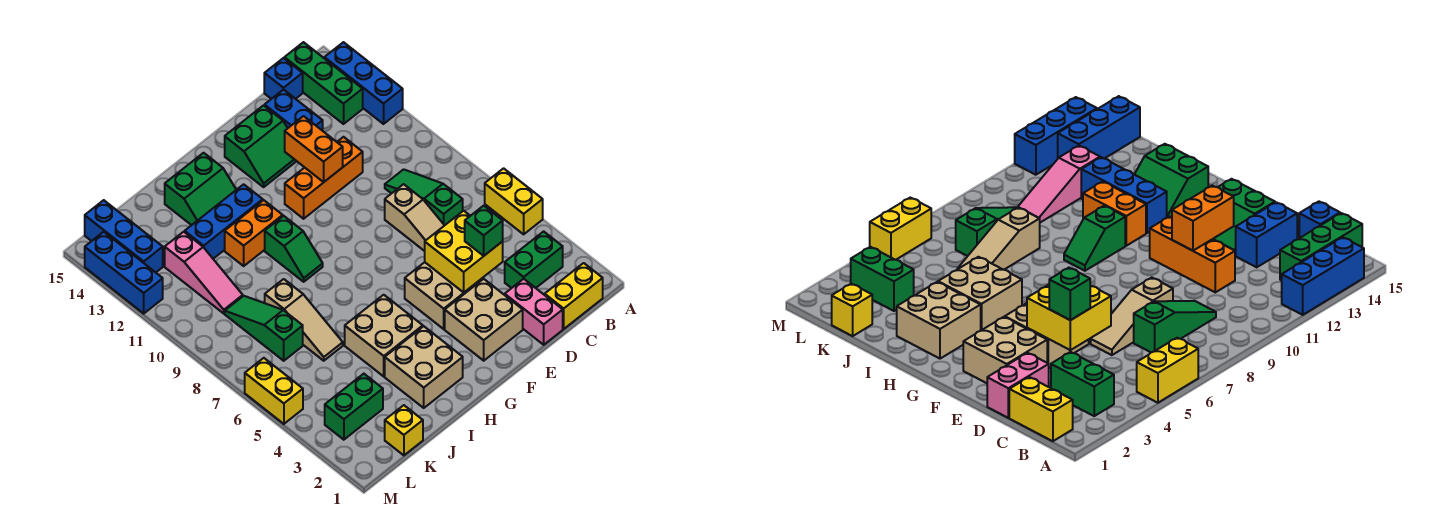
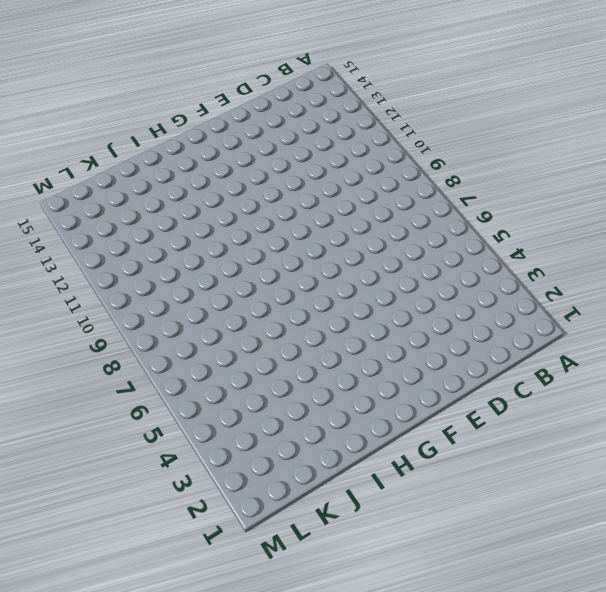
none -> yellow 1x2 brick [485,168,543,234]
none -> blue 1x3 brick [324,42,403,124]
none -> yellow 1x2 brick [545,263,603,329]
none -> green 1x2 brick [505,231,563,288]

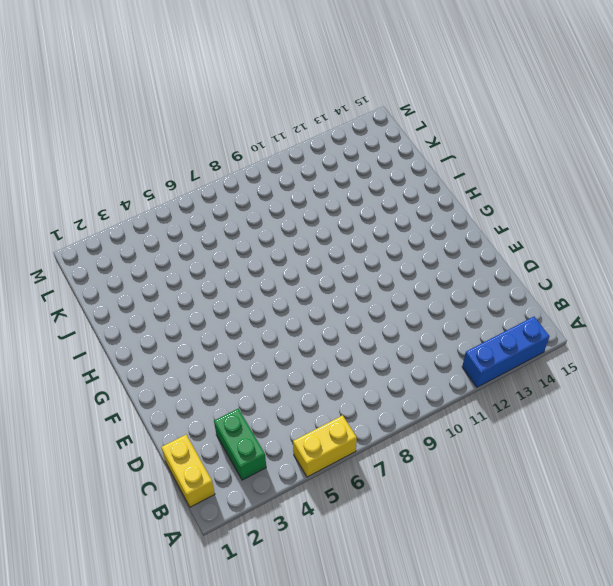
none -> green 1x3 brick [284,42,363,124]
none -> green 1x3 slope [385,169,463,225]
none -> blue 1x1 brick [264,58,303,99]
none -> pink 1x2 brick [505,279,563,345]

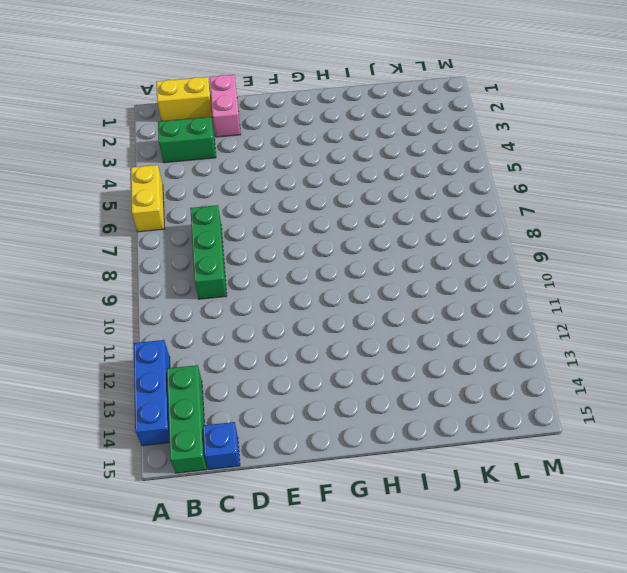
green 1x3 brick [190,205,227,299] -> green 1x3 slope [385,169,463,225]
none -> tan 1x3 slope [385,184,445,251]
none -> orange 1x3 brick [285,137,363,219]
none -> blue 1x2 brick [265,89,323,131]
none -> tan 2x2 brick [445,279,523,361]

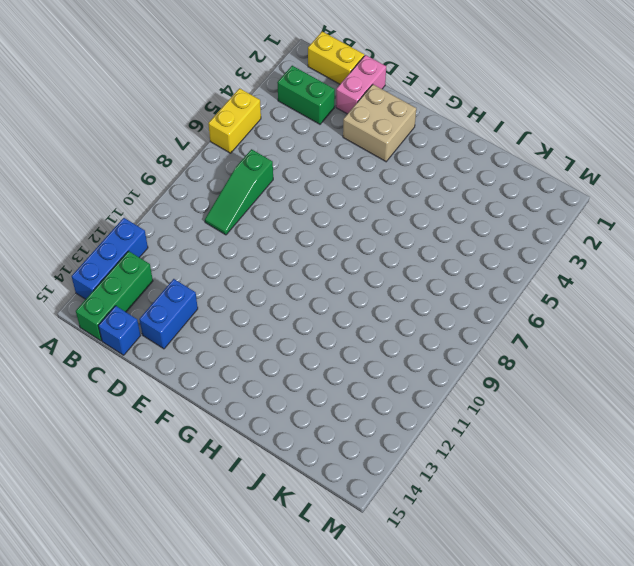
none -> tan 1x3 slope [385,184,445,251]
none -> orange 1x3 brick [285,137,363,219]
none -> tan 2x2 brick [405,262,483,329]
none -> green 2x2 slope [225,105,296,187]

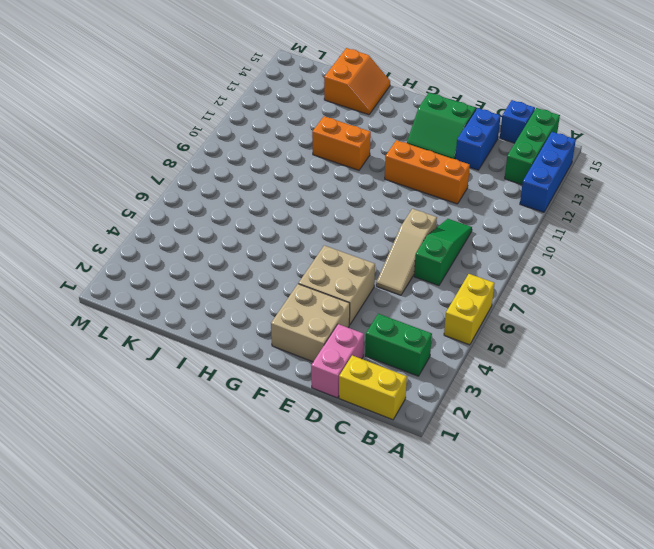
orange 2x2 slope [324,48,390,115] -> green 2x2 slope [165,153,236,225]
none -> tan 2x2 brick [385,326,463,408]
none -> tan 2x2 brick [345,295,423,376]
none -> green 1x2 slope [265,216,323,282]
none -> blue 1x3 brick [185,184,263,259]

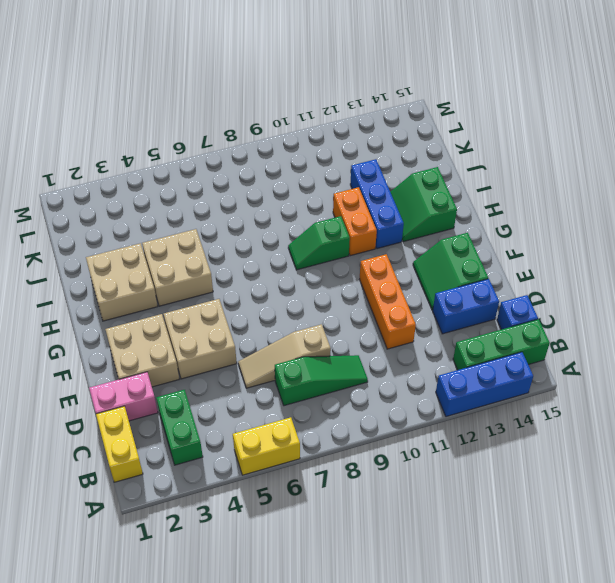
none -> tan 1x3 slope [265,279,343,361]
none -> yellow 1x1 brick [385,405,423,455]
none -> green 1x2 brick [325,374,383,440]
none -> green 1x3 slope [225,296,303,361]

